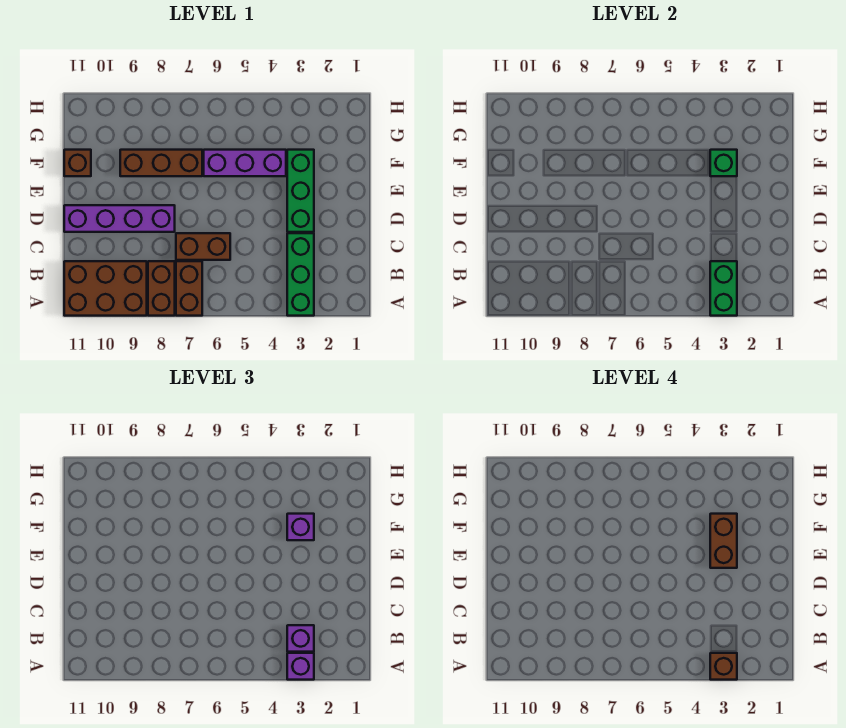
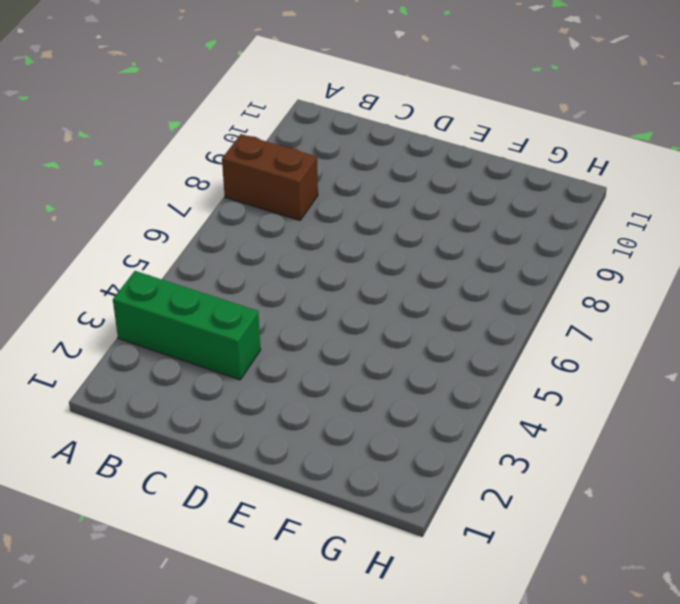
none -> brown 1x2 brick [176,261,202,316]
none -> brown 2x3 brick [64,261,147,316]
none -> brown 1x2 brick [176,233,230,260]

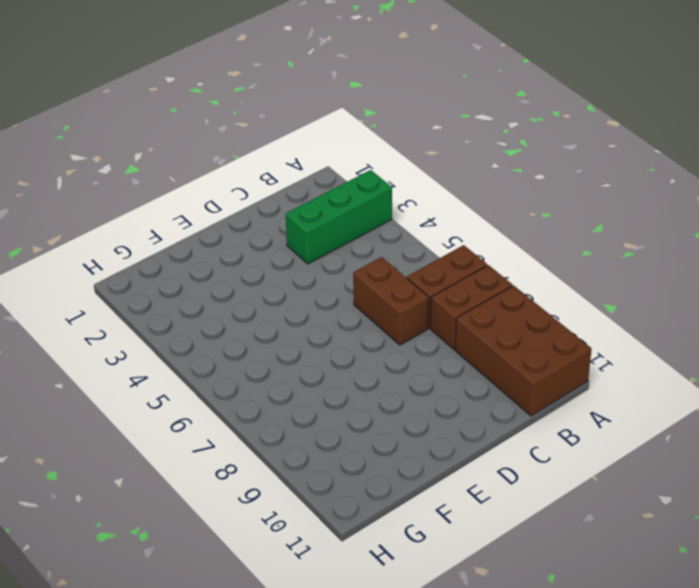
none -> green 1x3 brick [287,150,314,232]
none -> purple 1x4 brick [64,205,175,232]
none -> purple 1x3 brick [204,150,286,176]

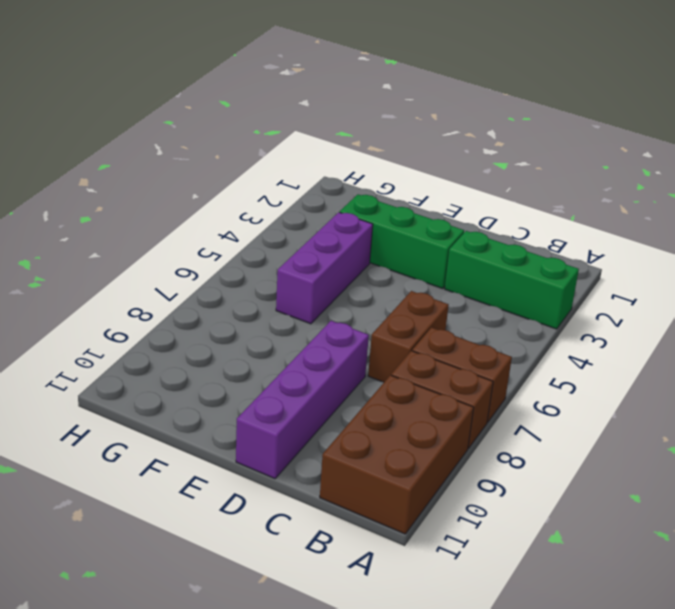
none -> brown 1x3 brick [120,150,202,176]
none -> brown 1x1 brick [64,150,91,176]
none -> green 1x2 brick [710,261,737,316]

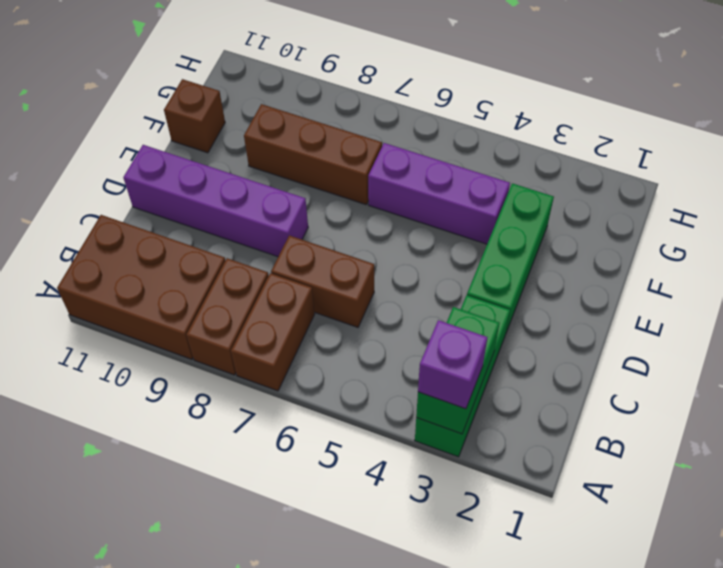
none -> green 1x1 brick [710,150,737,176]
none -> purple 1x1 brick [287,625,314,652]
none -> purple 1x1 brick [287,514,314,540]

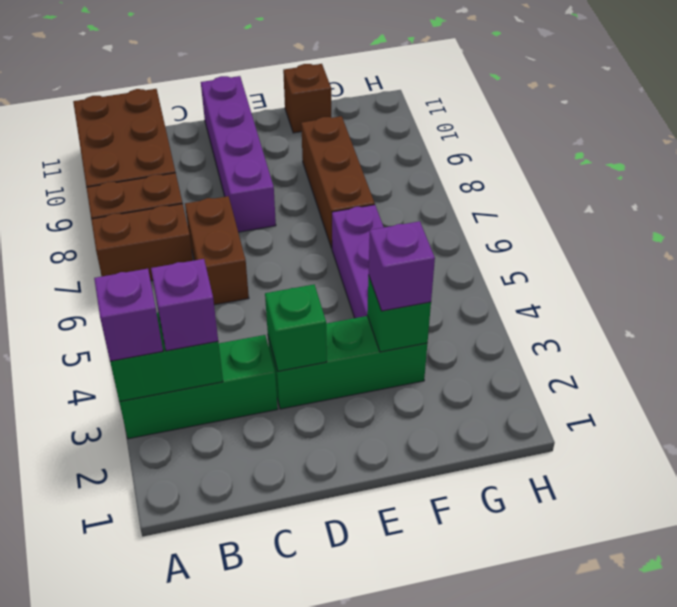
green 1x1 brick [265,285,327,371] -> none
none -> brown 1x1 brick [710,653,737,680]
none -> brown 1x2 brick [710,514,737,568]

